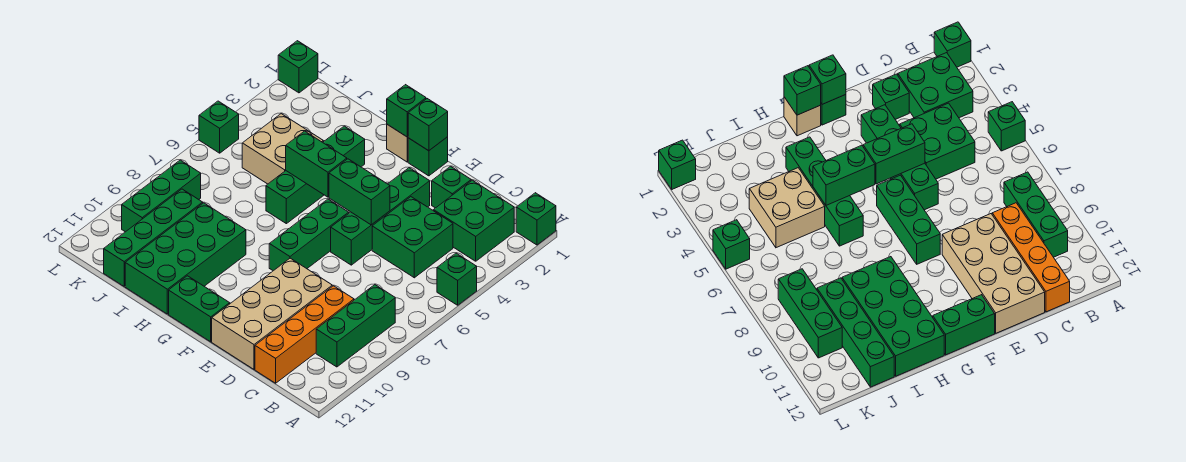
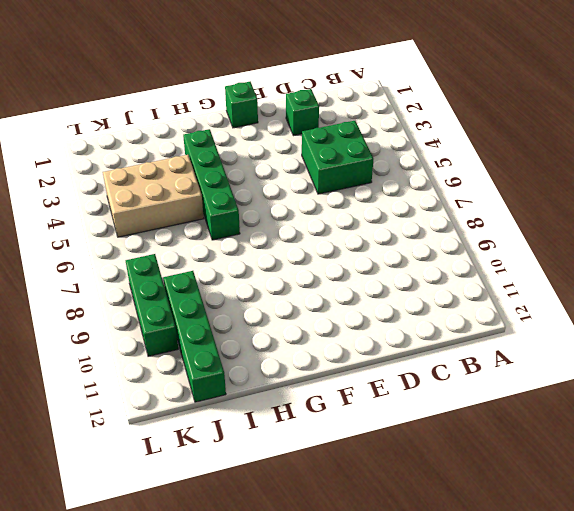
tan 2x3 brick [103,155,204,237] -> tan 2x2 brick [242,114,323,184]
none -> green 1x1 brick [516,193,556,245]
none -> green 1x1 brick [437,253,477,305]
none -> green 2x2 brick [434,180,514,261]

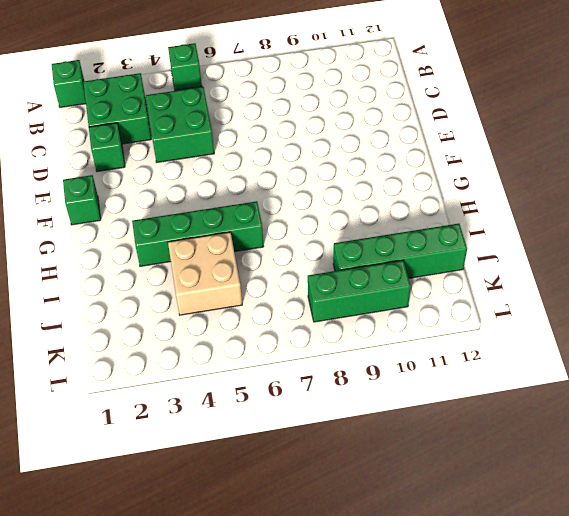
none -> green 1x3 brick [316,285,395,367]
none -> orange 1x4 brick [255,286,354,383]
none -> tan 2x4 brick [212,258,332,369]

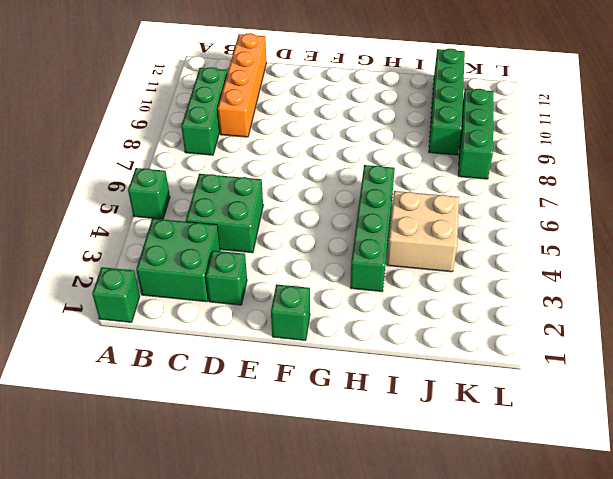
none -> tan 2x4 brick [212,258,332,369]
none -> green 1x4 brick [331,168,430,265]
none -> green 1x3 brick [269,199,349,271]

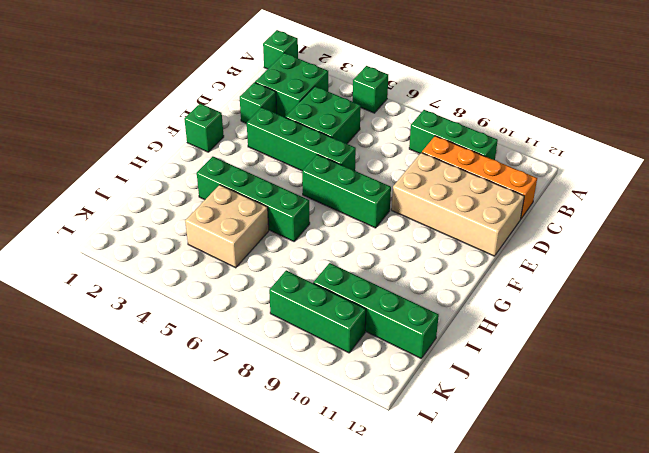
none -> green 1x2 brick [169,276,230,342]
none -> tan 1x1 brick [387,124,408,162]
none -> green 2x4 brick [125,203,246,314]

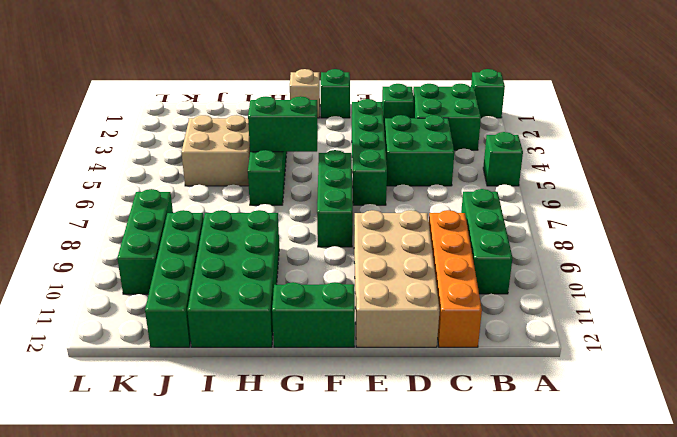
none -> green 1x1 brick [278,41,318,93]
none -> green 1x1 brick [199,101,239,153]
none -> green 1x2 brick [329,159,390,225]

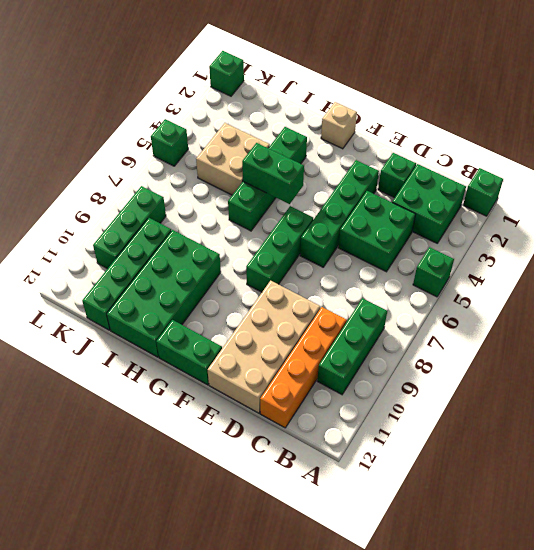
none -> green 1x1 brick [408,137,448,176]
none -> green 1x2 brick [329,159,390,225]
none -> green 1x1 brick [408,99,448,151]

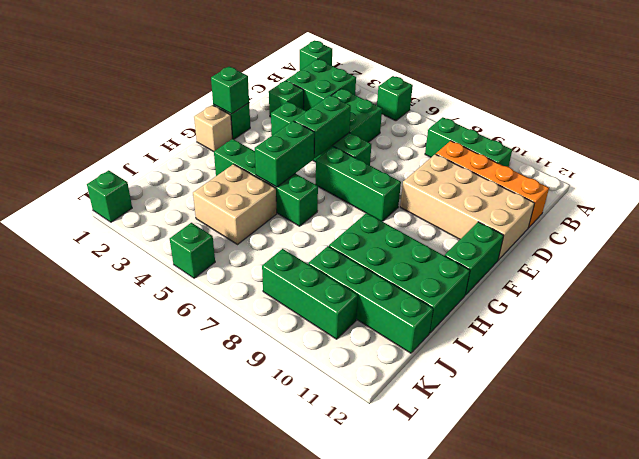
none -> green 1x1 brick [387,85,426,137]

